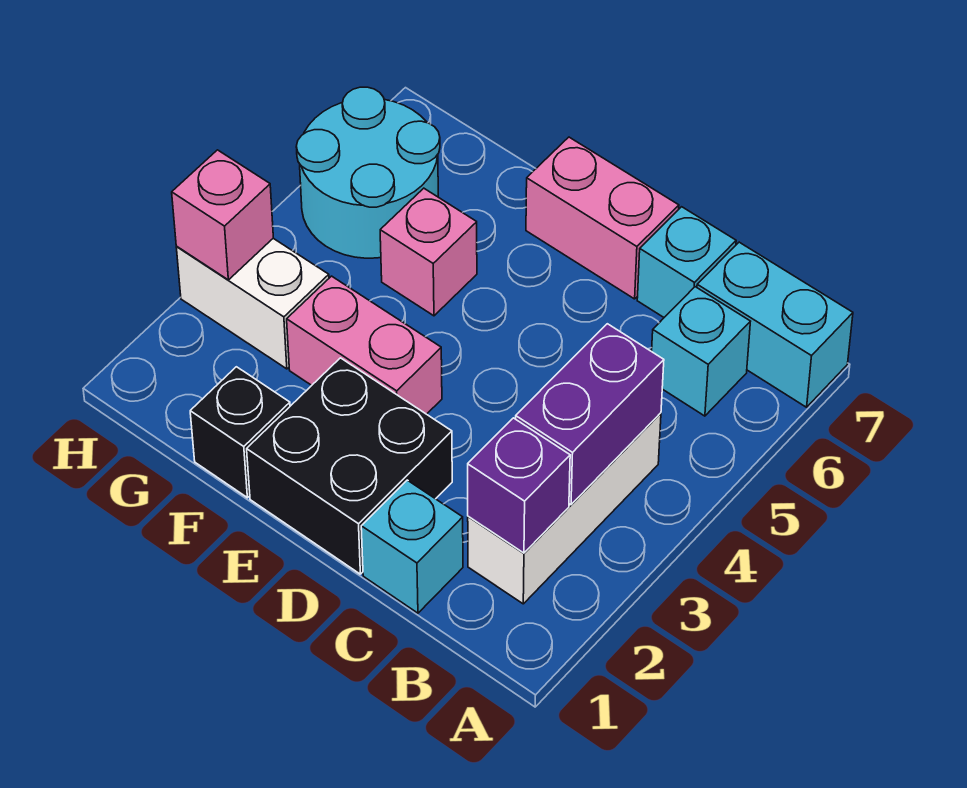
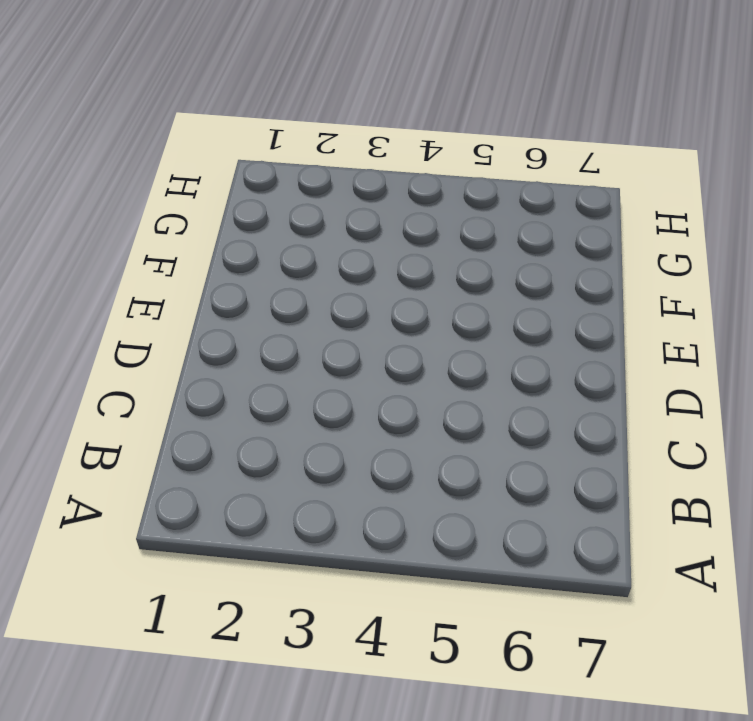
none -> cyan 1x2 brick [697,242,853,407]
none -> white 1x3 brick [468,413,661,604]
none -> cyan 1x1 brick [652,287,750,416]

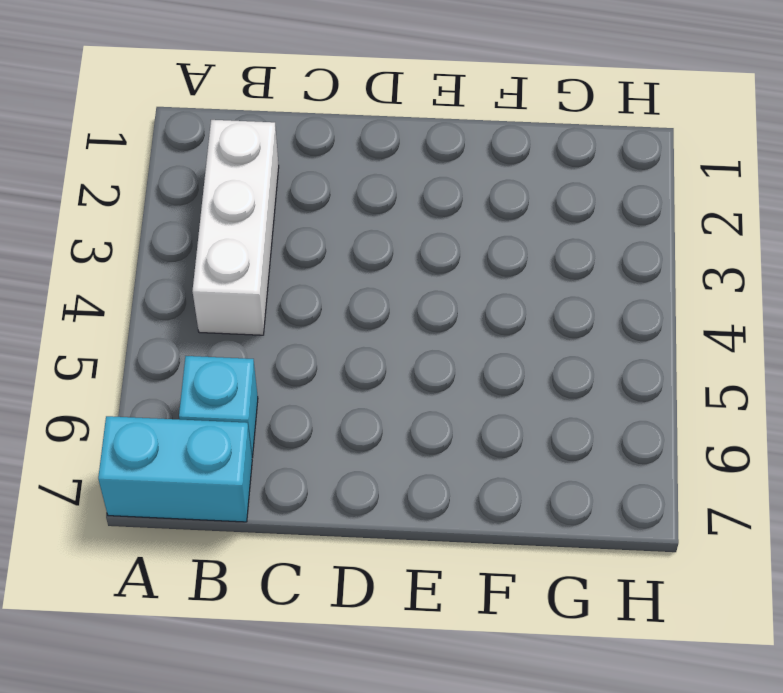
none -> cyan 1x1 brick [361,480,463,613]
none -> cyan 1x1 brick [637,207,736,317]
none -> black 2x2 brick [247,358,452,574]

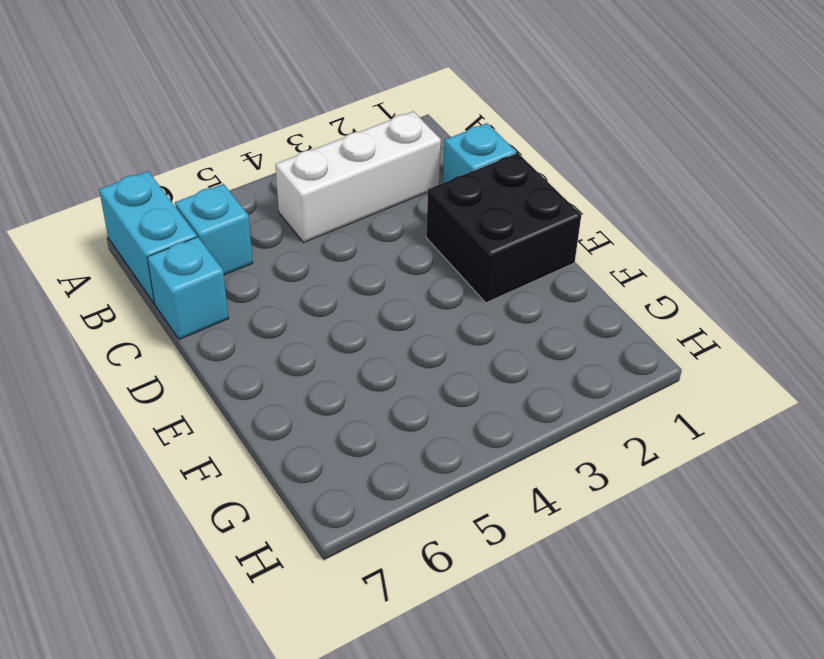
none -> pink 1x2 brick [526,137,679,299]
none -> pink 1x2 brick [287,276,442,414]
none -> black 1x1 brick [190,367,290,498]

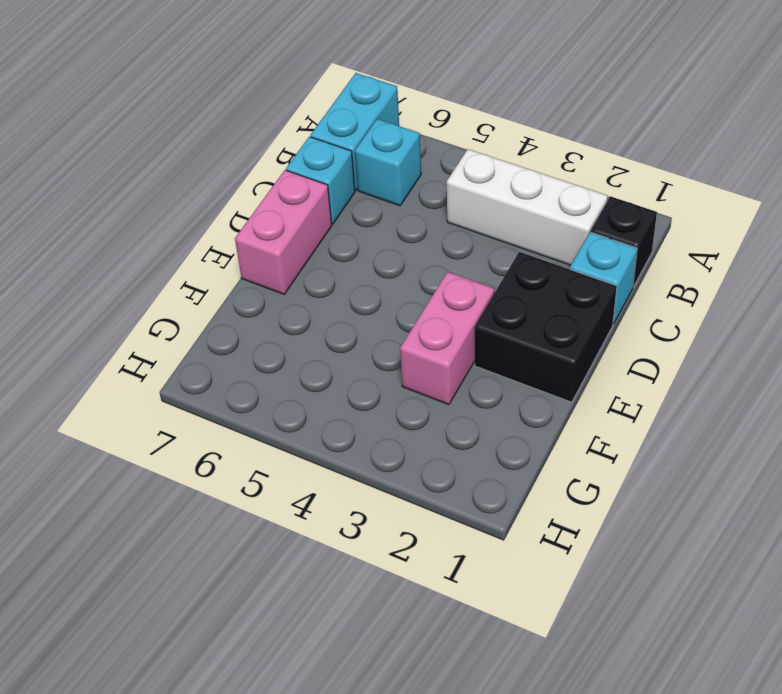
black 1x1 brick [591,196,657,287] -> black 1x1 brick moved to [190,367,290,498]
none -> pink 1x1 brick [380,188,477,316]
none -> white 1x2 brick [176,238,329,369]
none -> cyan 2x2 round brick [296,87,440,258]

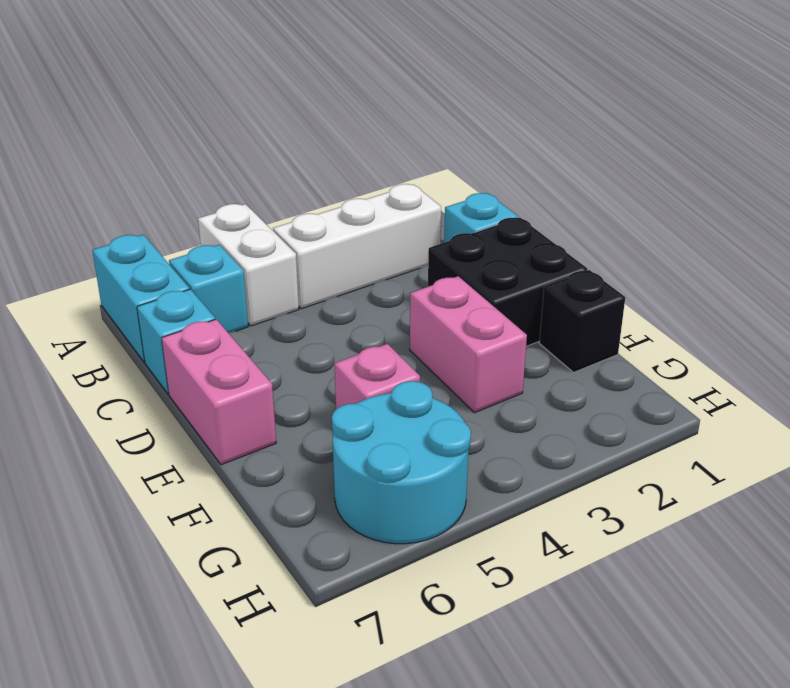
white 1x2 brick [198,204,299,326] -> white 1x2 brick moved to [176,238,329,369]
none -> purple 1x1 brick [468,418,570,553]
none -> purple 1x2 brick [516,324,664,505]
none -> pink 1x1 brick [172,150,273,280]

